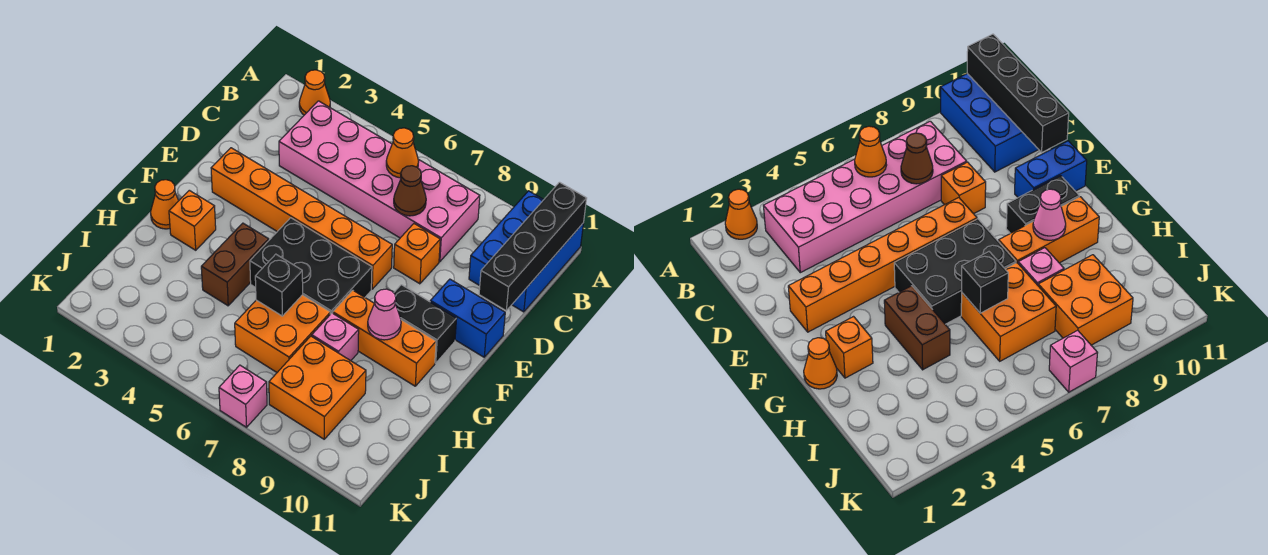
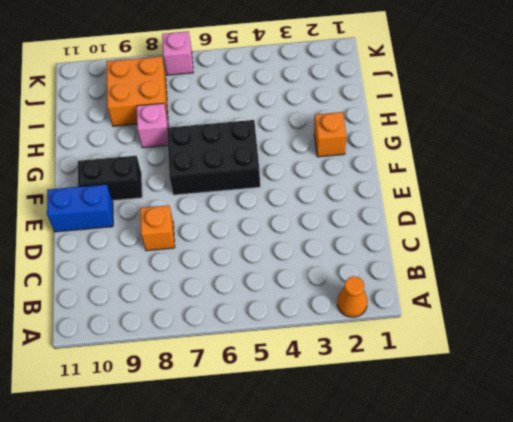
none -> blue 2x3 brick [469,191,583,312]
none -> pink 2x6 brick [279,101,480,262]
none -> orange 1x6 brick [211,148,392,289]

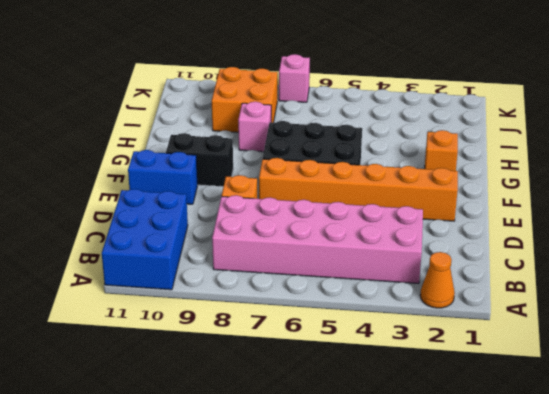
none -> orange 1x1 cone [151,180,179,229]
none -> brown 1x2 brick [201,223,269,306]
none -> orange 1x3 brick [333,290,436,386]

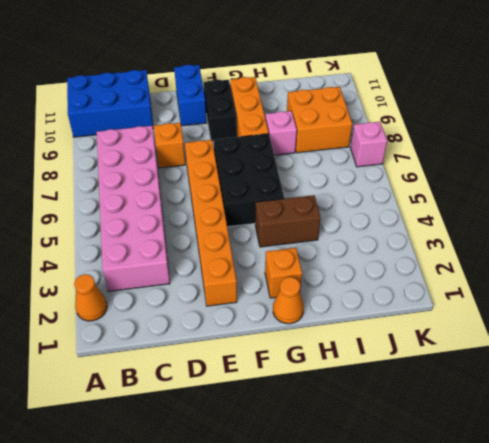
none -> orange 2x2 brick [235,295,330,372]
none -> black 1x4 brick [479,182,587,311]
none -> orange 1x1 cone [386,128,419,178]

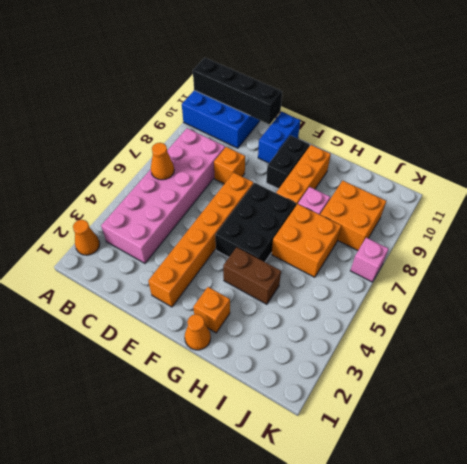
none -> brown 1x1 cone [394,166,426,216]
none -> pink 1x1 cone [368,289,401,340]
none -> black 1x1 brick [255,254,303,316]

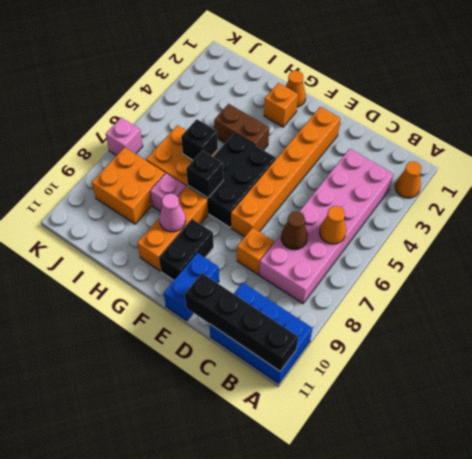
black 1x1 brick [186,150,223,198] -> none

